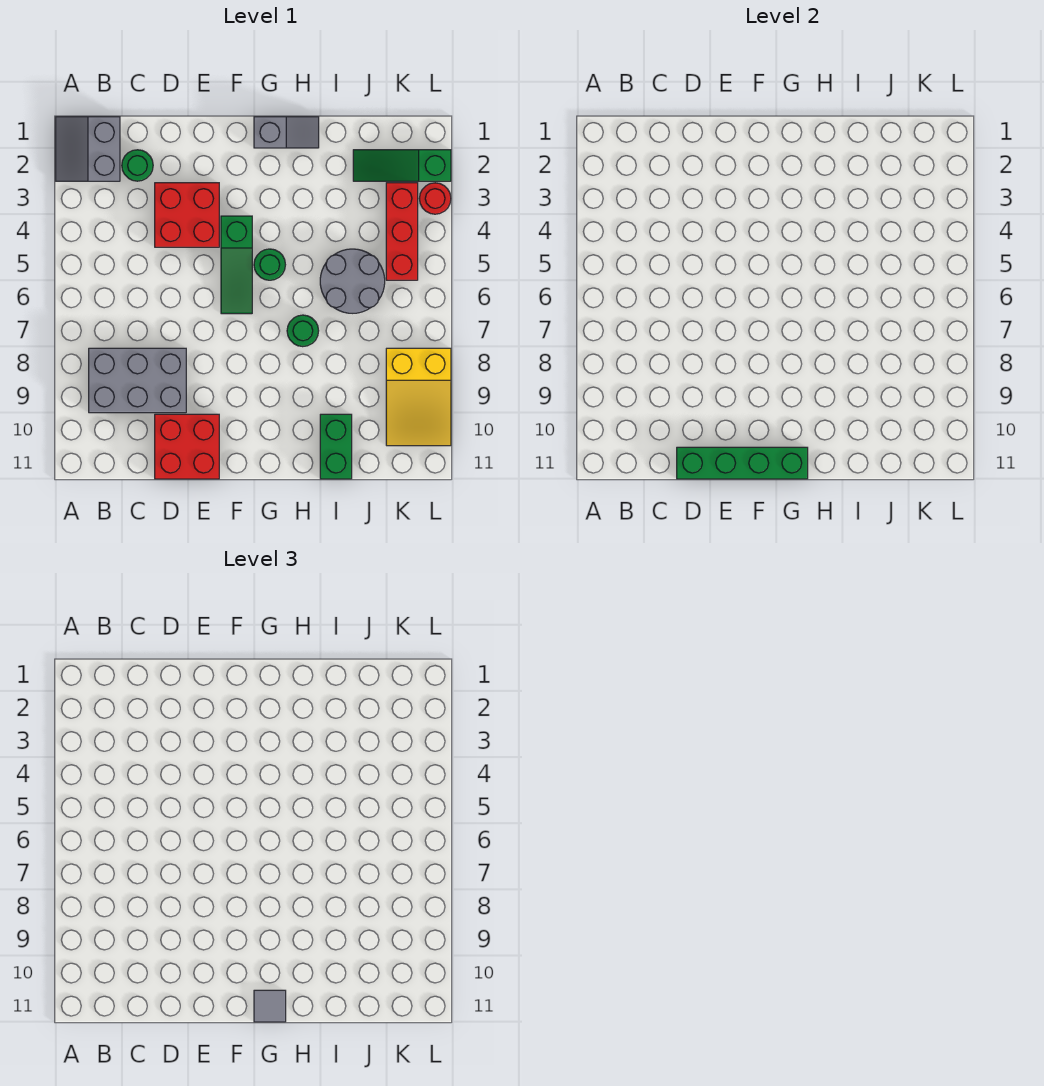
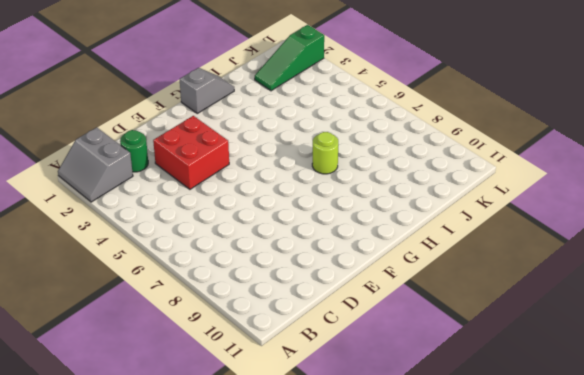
lime 1x1 round brick [312,132,338,174] -> green 1x1 round brick [287,315,319,347]
none -> grey 2x3 brick [89,348,186,413]
none -> red 2x2 brick [155,414,219,479]
none -> green 1x3 slope [221,216,252,314]

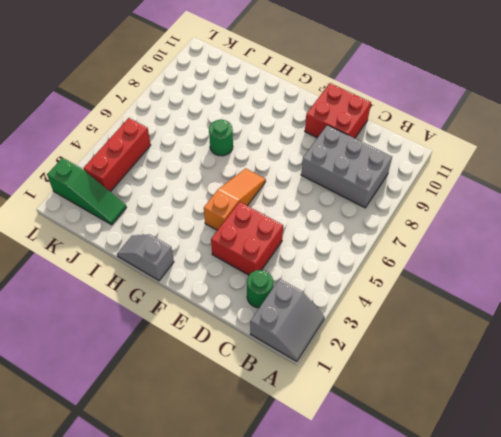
orange 1x3 slope [204,168,266,230] -> green 1x3 slope [221,216,252,314]
none -> green 1x1 round brick [254,249,285,280]
none -> grey 2x2 round brick [320,249,385,313]
none -> green 1x2 brick [320,414,352,479]

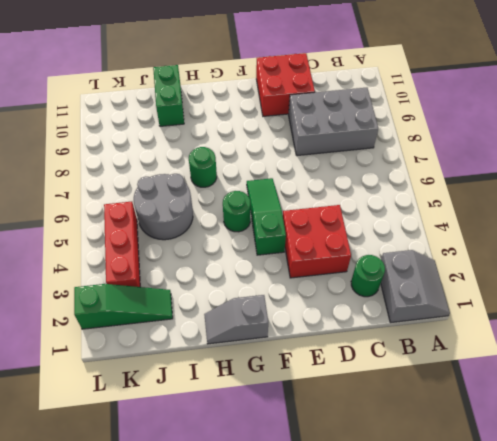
none -> yellow 2x3 slope [386,348,451,446]
none -> red 1x1 round brick [419,183,451,214]
none -> green 1x4 brick [677,447,808,479]

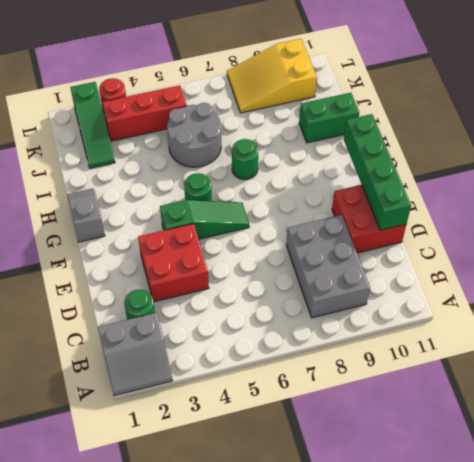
yellow 2x3 slope [227,39,317,113] -> yellow 2x3 slope turned to [386,348,451,446]
none -> grey 1x1 tile [254,990,286,1022]

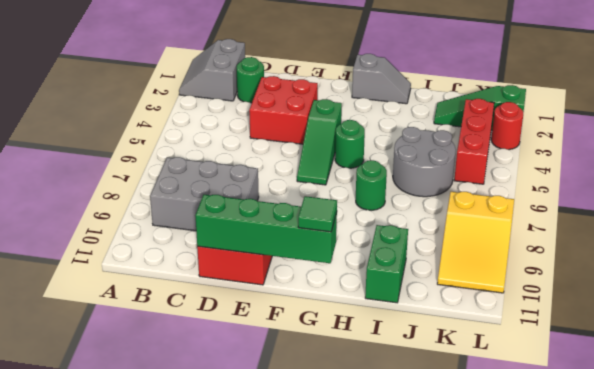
green 1x1 tile [298,196,337,232] -> grey 1x1 tile [254,990,286,1022]

